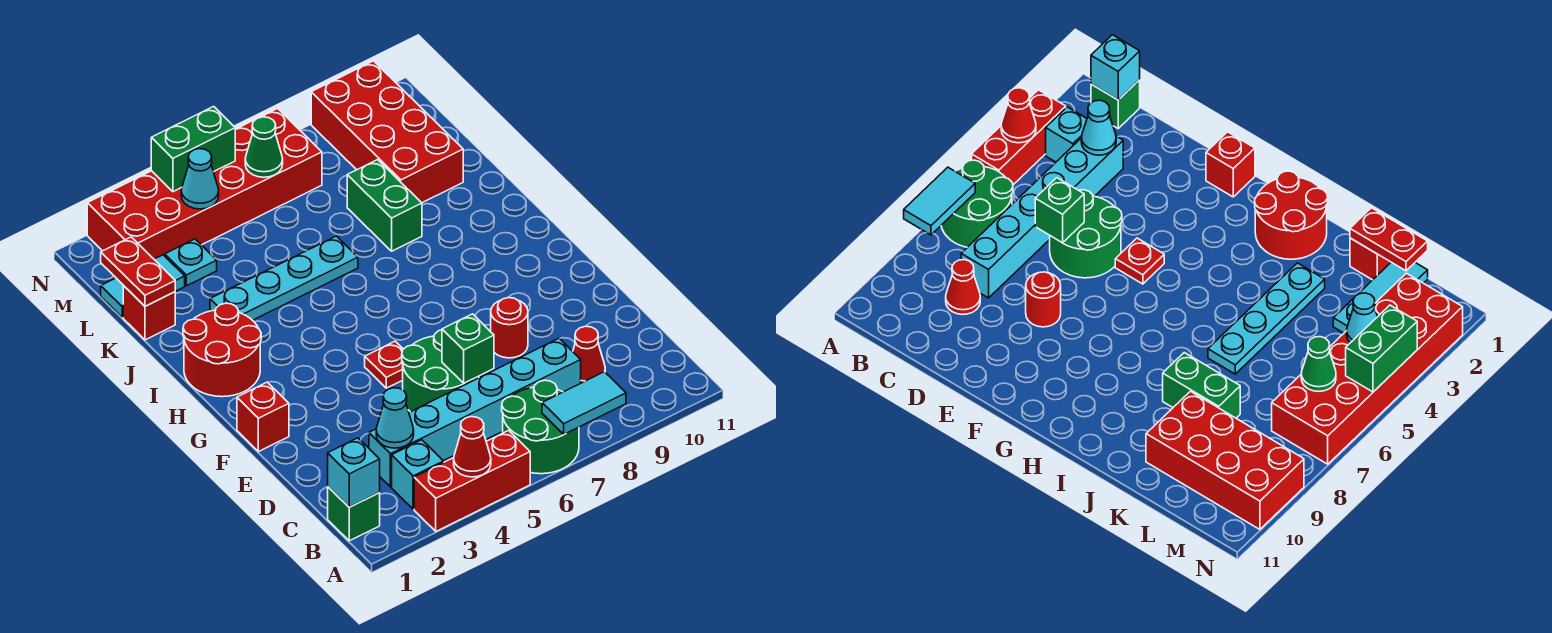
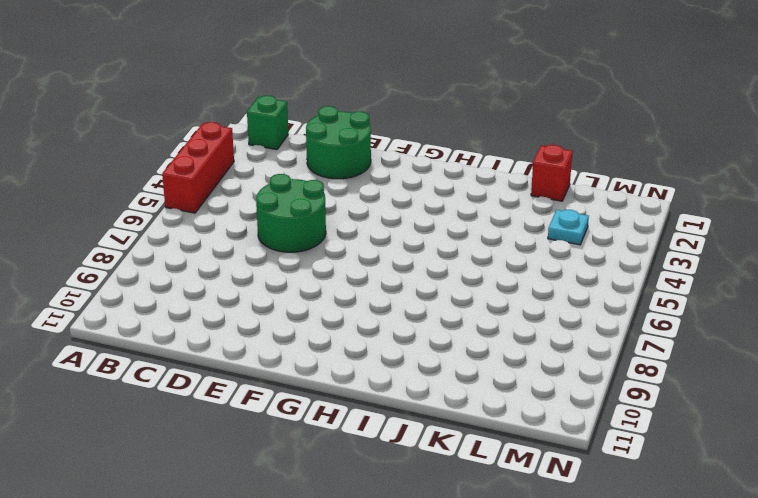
green 2x2 round brick [306,106,371,179] -> green 2x2 round brick moved to [502,380,579,474]
none -> cyan 1x1 brick [392,440,444,509]
none -> cyan 1x6 brick [369,338,581,487]
none -> red 1x1 cone [573,326,605,383]

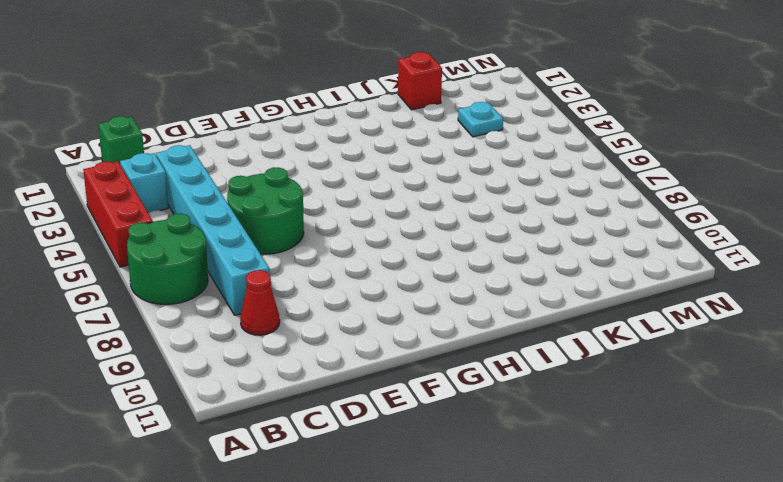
none -> red 1x1 round brick [491,298,528,358]
none -> red 1x1 brick [237,382,289,452]
none -> red 1x1 plate [365,341,403,388]

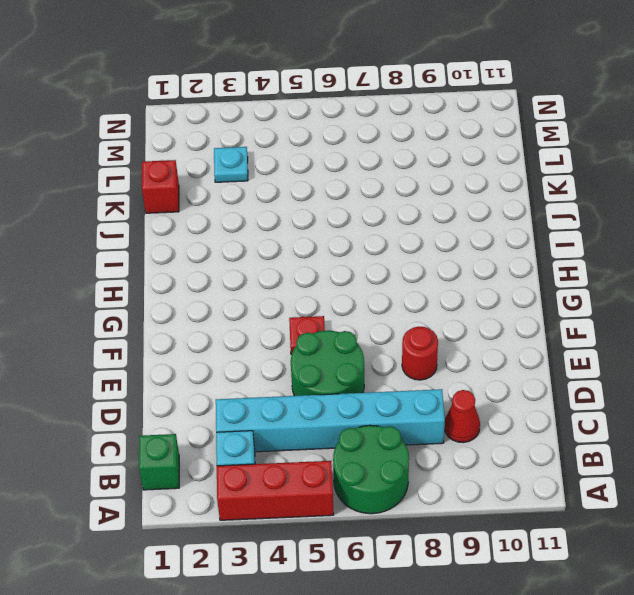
none -> red 1x1 brick [237,382,289,452]
none -> red 2x2 round brick [183,303,261,397]
none -> cyan 1x4 plate [210,236,358,320]

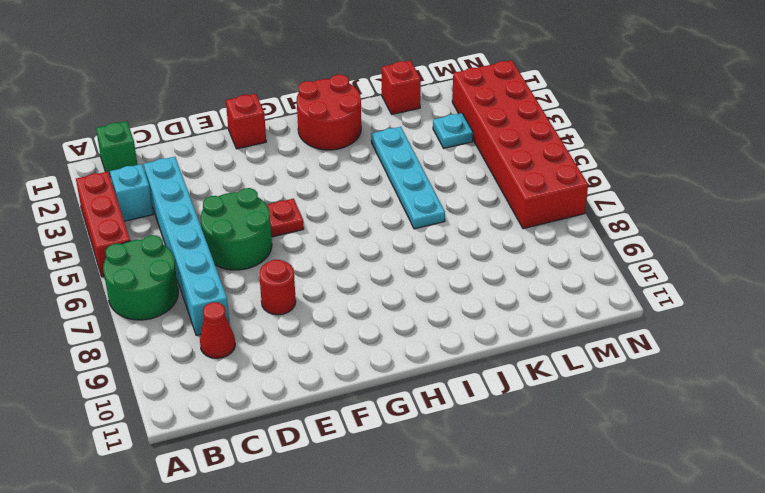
none -> green 1x2 brick [347,160,422,251]
none -> red 2x4 brick [311,61,463,203]
none -> cyan 1x2 tile [101,255,185,318]

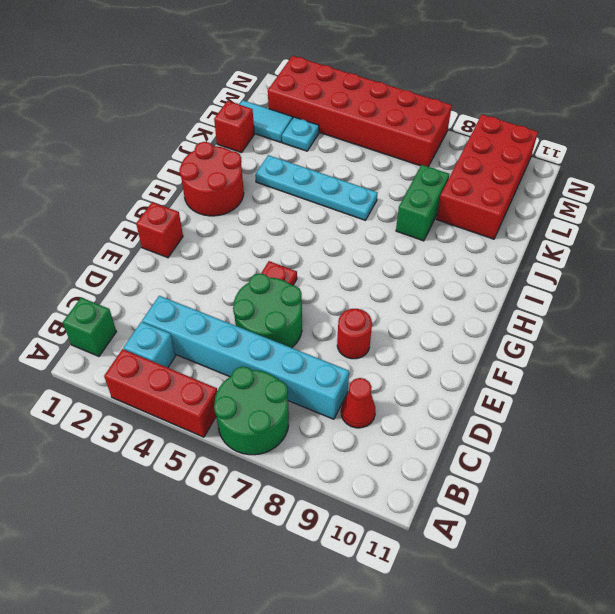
none -> red 1x1 cone [454,417,491,477]
none -> cyan 1x2 tile [542,372,626,434]
none -> cyan 1x1 brick [328,438,380,507]

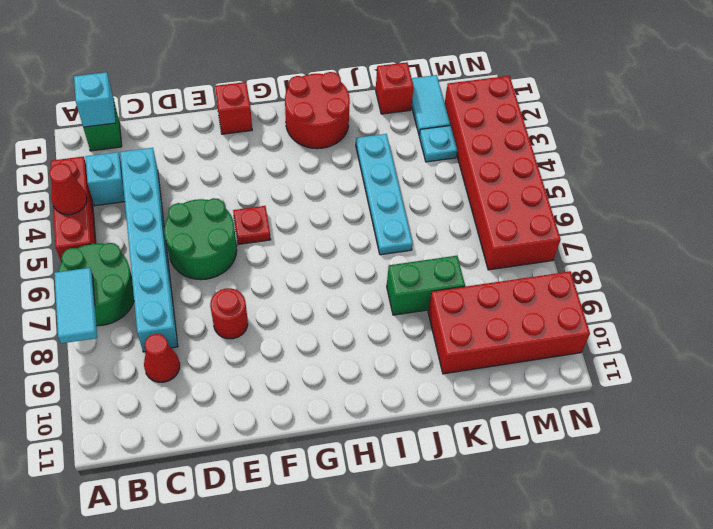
none -> cyan 1x1 cone [376,388,414,448]
none -> green 1x1 brick [442,314,494,383]
none -> red 1x2 plate [101,237,175,306]

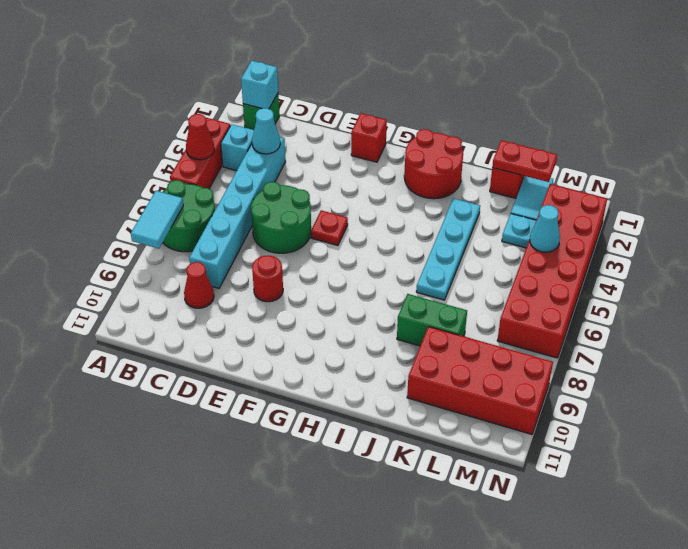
none -> green 1x1 brick [442,314,494,383]
none -> green 1x1 cone [245,117,283,177]
none -> green 1x2 brick [151,106,235,192]

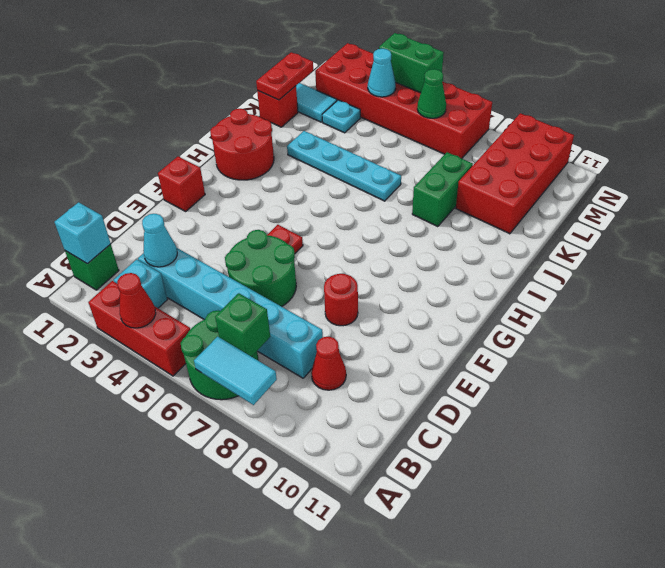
green 1x1 brick [215,293,270,357] -> green 1x1 brick moved to [442,314,494,383]

